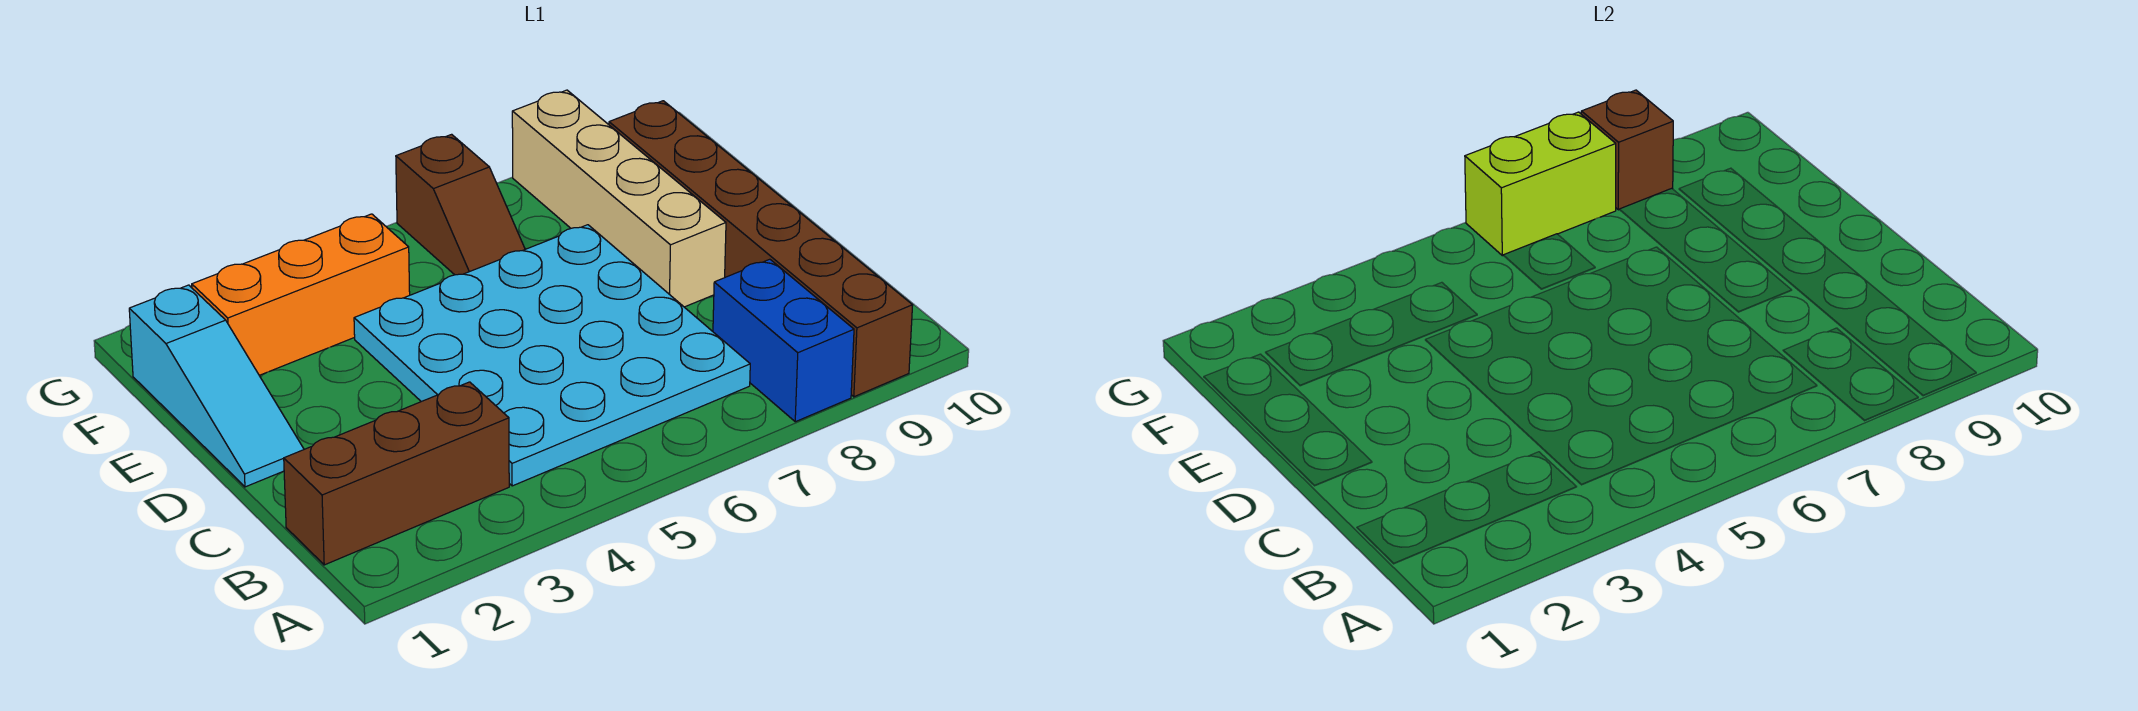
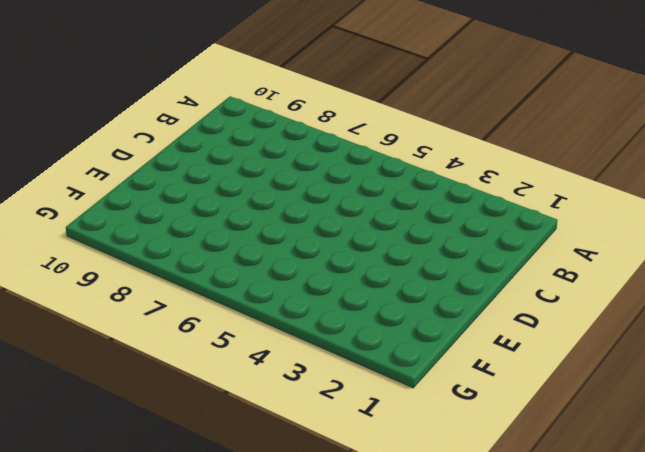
none -> blue 1x2 brick [713,259,854,422]
none -> brown 1x6 brick [609,101,913,397]

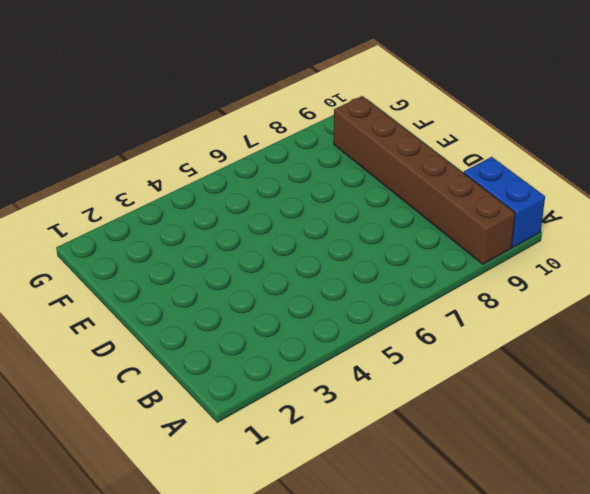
blue 1x2 brick [464,157,545,248] -> blue 1x2 brick moved to [713,259,854,422]
none -> brown 1x3 brick [284,382,509,565]
none -> cyan 4x4 plate [354,225,750,486]

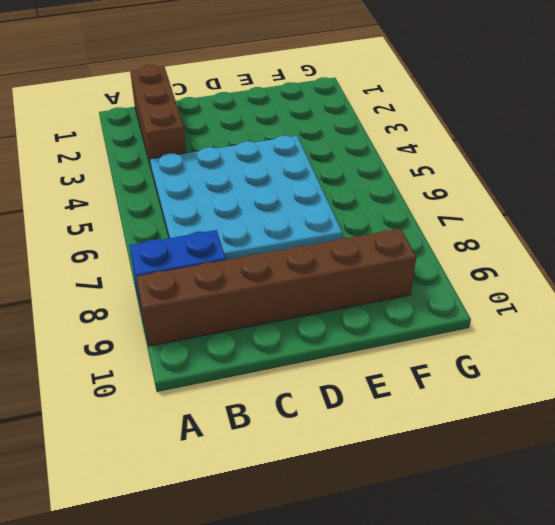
none -> cyan 1x3 slope [129,285,304,487]
none -> tan 1x4 brick [512,90,726,307]

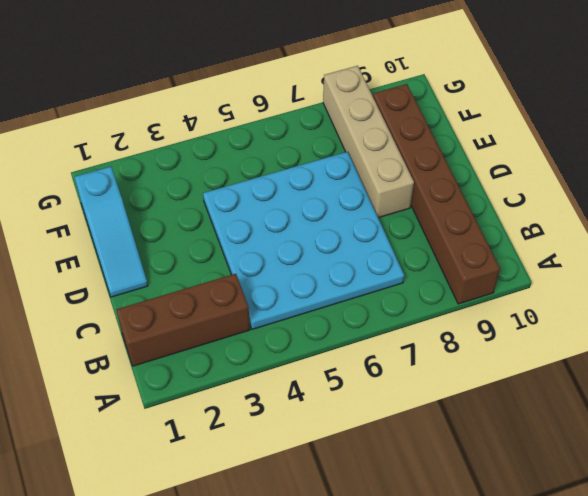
none -> blue 1x2 brick [713,259,854,422]
none -> orange 1x3 brick [192,214,410,375]

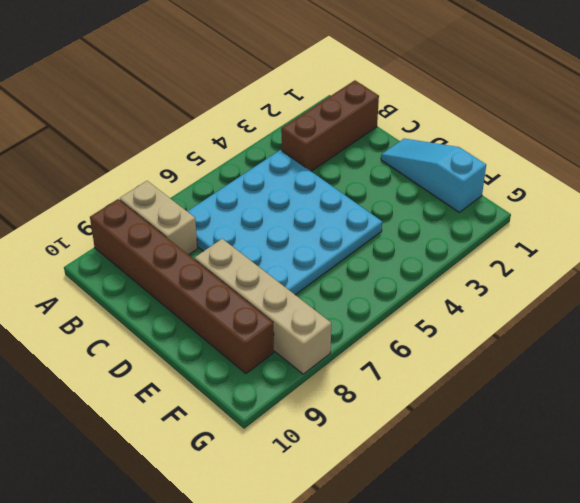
tan 1x2 brick [120,181,198,255] -> blue 1x2 brick [713,259,854,422]
none -> orange 1x3 brick [192,214,410,375]
none -> brown 1x2 slope [396,134,525,275]

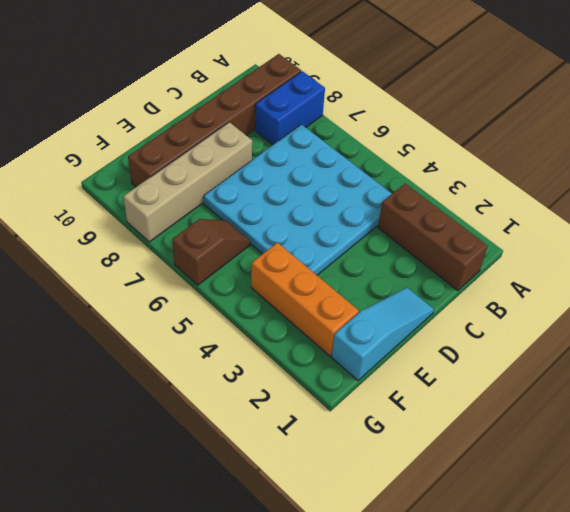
none -> lime 1x2 brick [1465,112,1616,256]
none -> brown 1x1 brick [1581,90,1673,210]

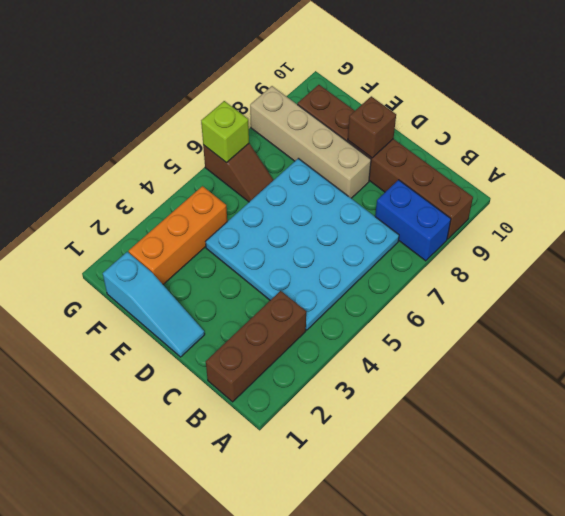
brown 1x1 brick [348,96,396,158] -> brown 1x1 brick moved to [1581,90,1673,210]
lime 1x1 brick [201,101,249,162] -> lime 1x2 brick [1465,112,1616,256]

